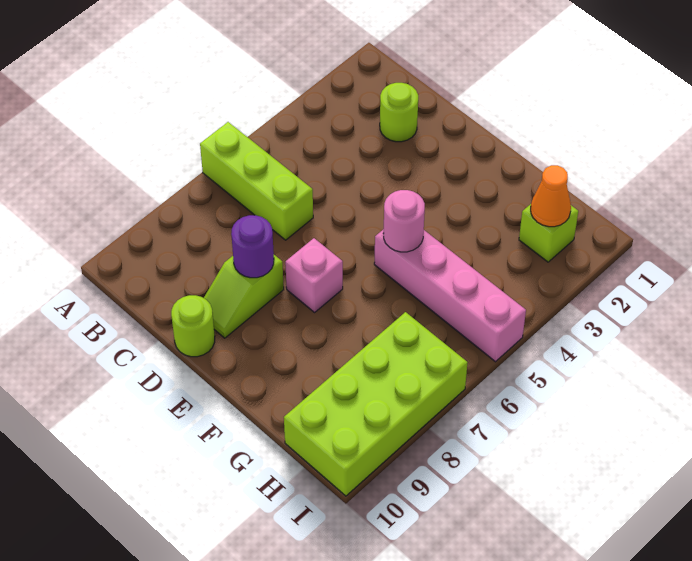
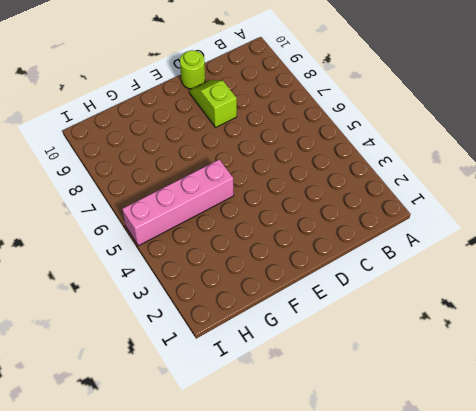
none -> lime 1x3 brick [200,122,313,240]
none -> lime 1x1 round brick [380,83,418,142]

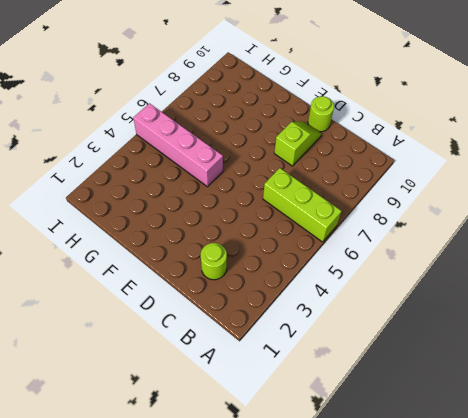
none -> pink 1x1 brick [285,238,343,312]
none -> lime 1x1 brick [519,204,578,262]

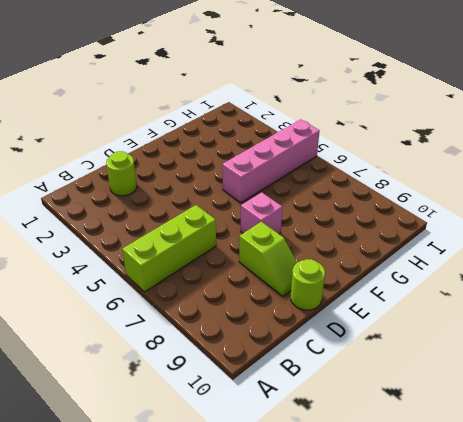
none -> lime 1x1 brick [519,204,578,262]
none -> lime 2x4 brick [284,312,468,496]

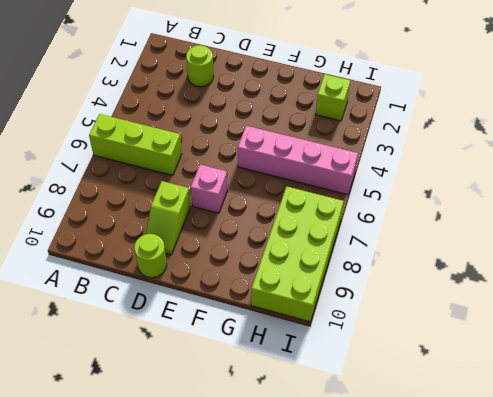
none -> purple 1x1 round brick [231,215,274,278]
none -> pink 1x1 round brick [383,190,425,252]

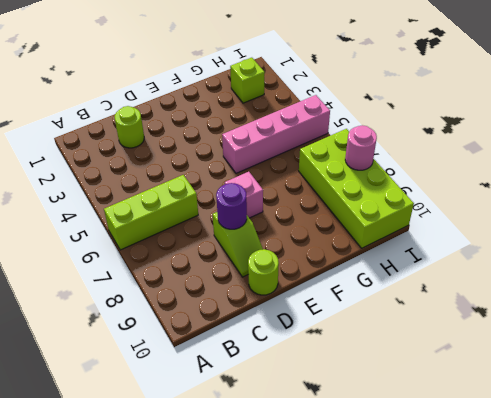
pink 1x1 round brick [345,125,377,170] -> pink 1x1 round brick moved to [383,190,425,252]
none -> orange 1x1 cone [531,165,571,227]

